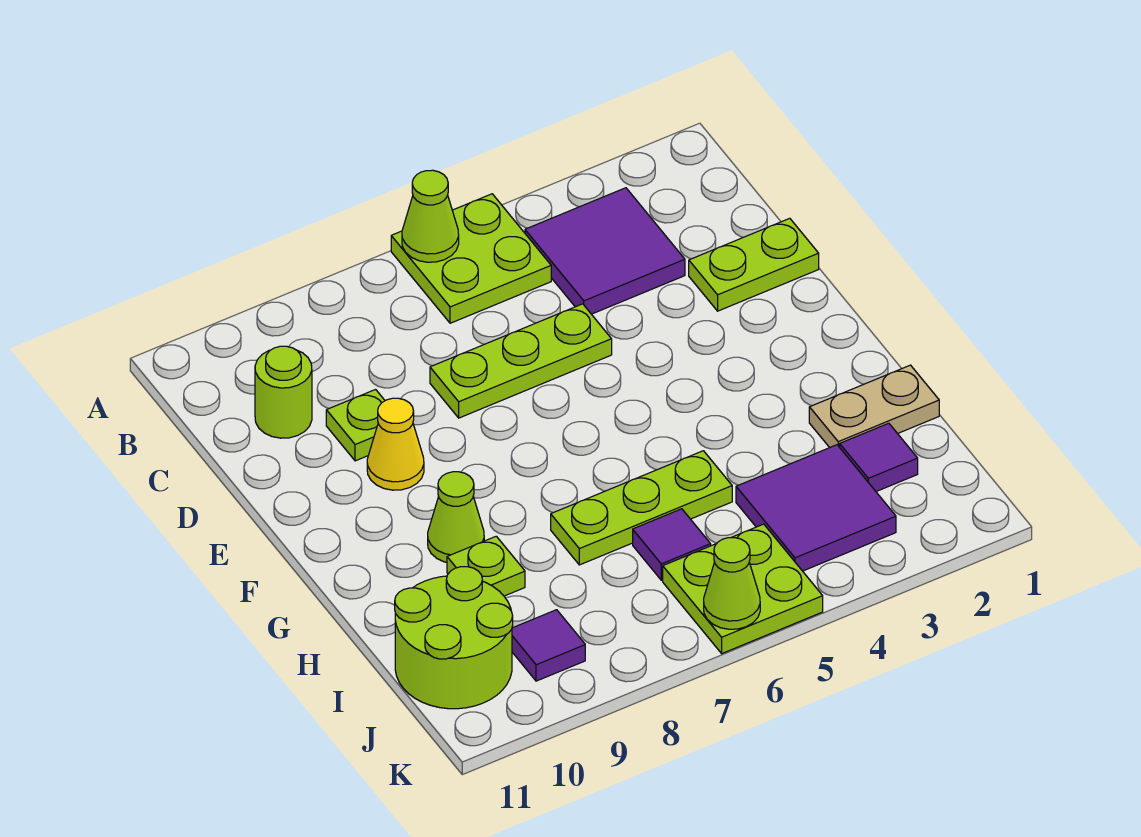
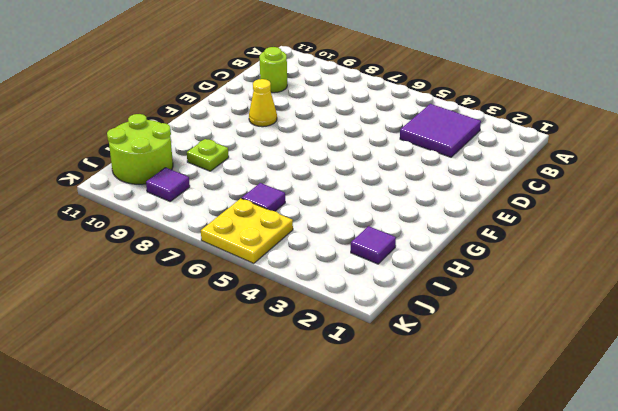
yellow 2x2 plate [201,198,293,263] -> lime 2x2 plate [663,524,823,653]
none -> lime 2x2 plate [391,194,551,323]
none -> lime 1x2 plate [689,218,819,311]
none -> lime 1x3 plate [430,304,612,418]

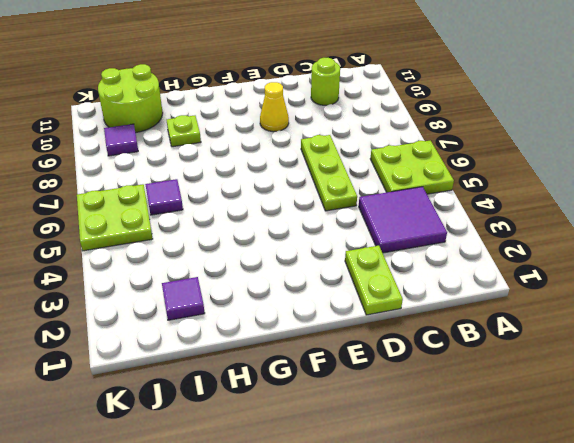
none -> lime 1x1 plate [326,390,385,461]
none -> lime 1x1 cone [428,472,484,562]
none -> tan 1x2 plate [809,365,939,448]

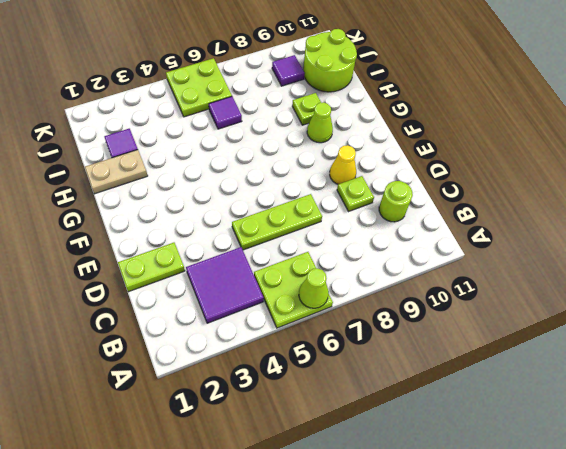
none -> lime 1x3 plate [551,451,732,565]
none -> purple 2x2 tile [736,445,896,571]
none -> lime 1x1 cone [704,538,760,629]

